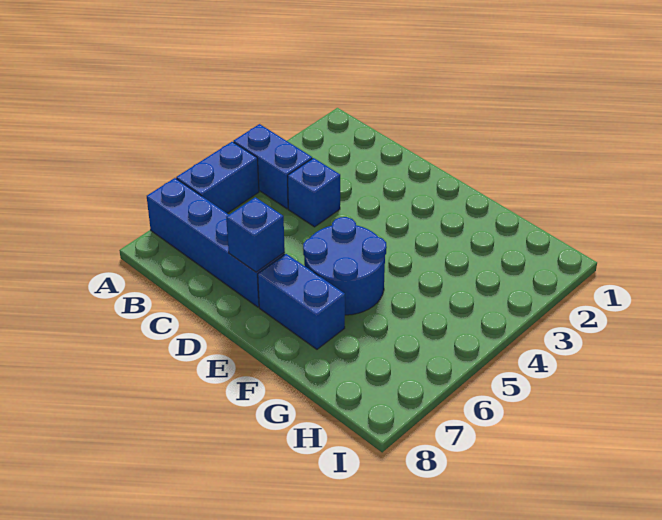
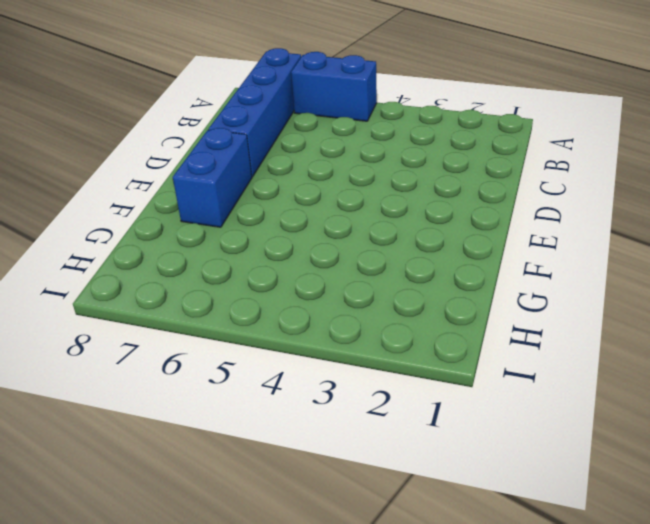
none -> blue 1x2 brick [233,124,312,209]
none -> blue 1x1 brick [288,158,340,227]

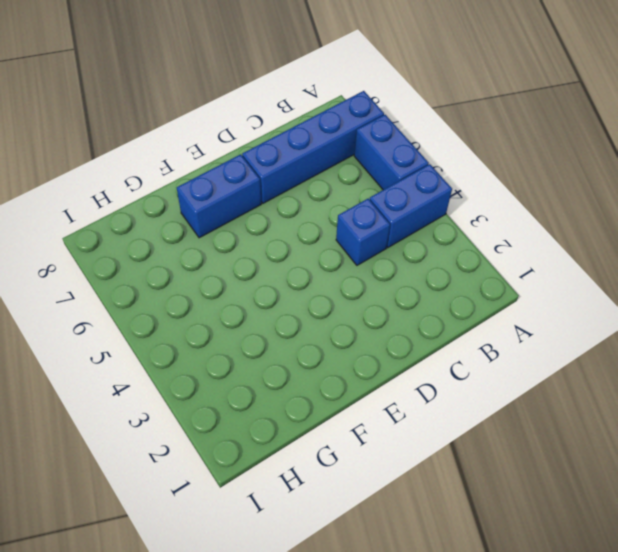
none -> blue 2x2 round brick [303,217,387,315]
none -> blue 1x1 brick [226,197,285,272]

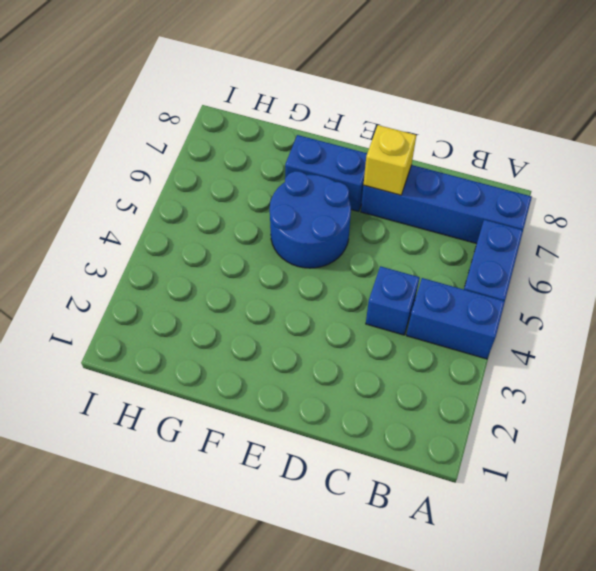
yellow 1x1 brick [364,125,416,195] -> blue 1x1 brick [226,197,285,272]

